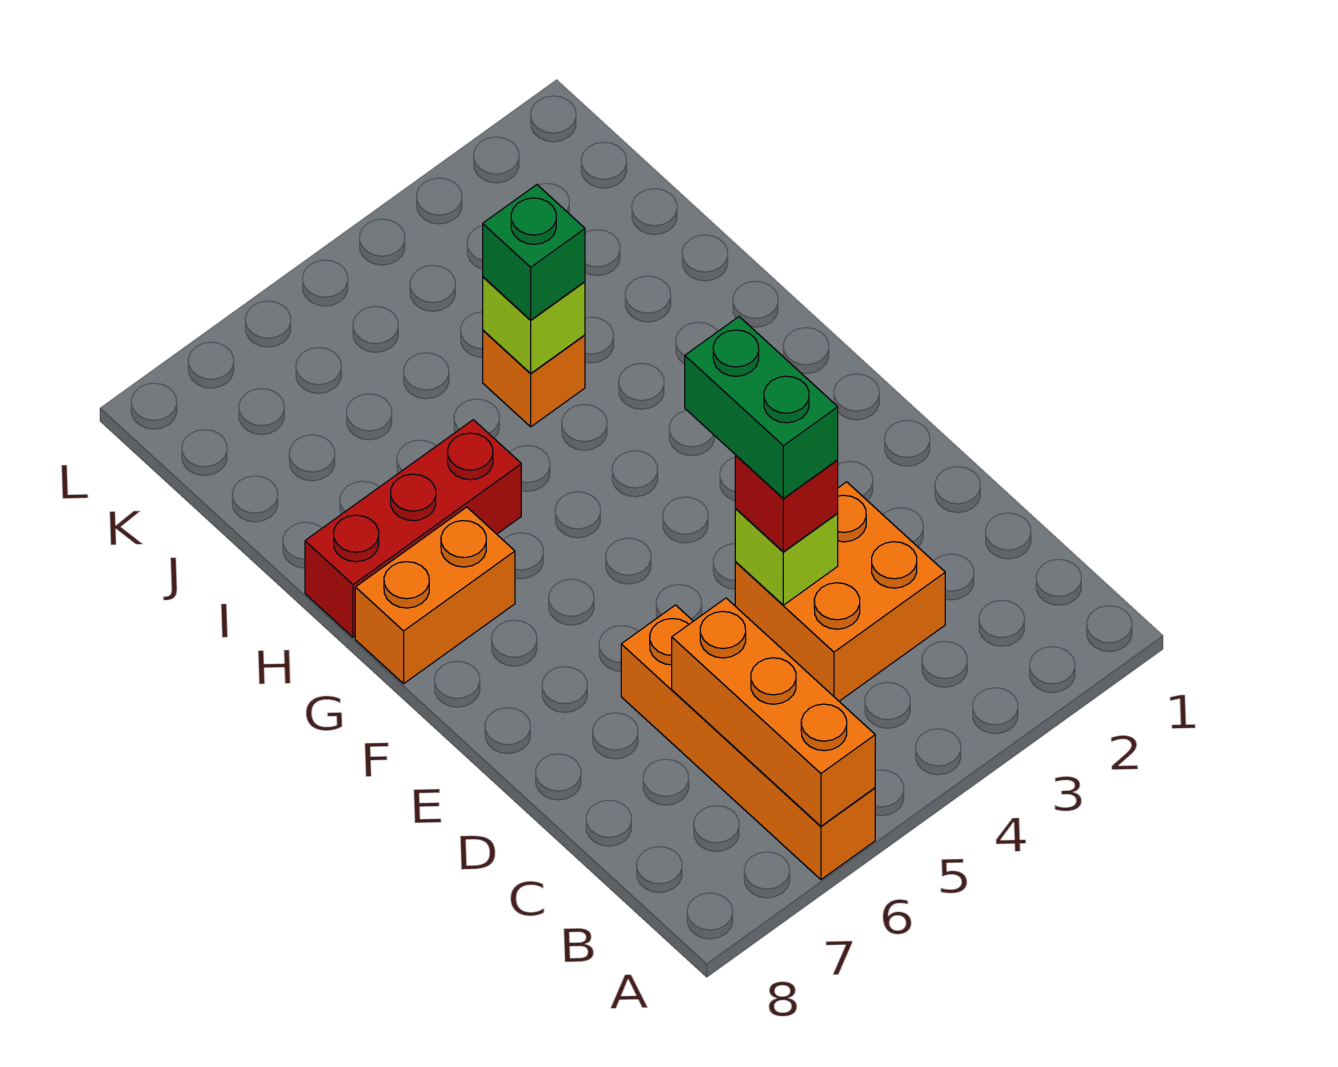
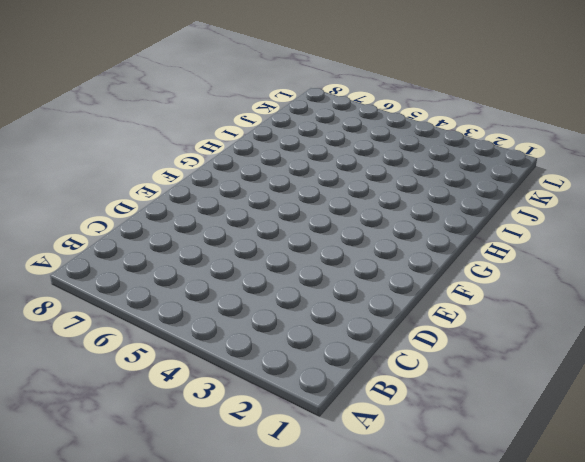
none -> orange 1x4 brick [621,605,875,880]
none -> orange 2x2 brick [735,482,945,701]

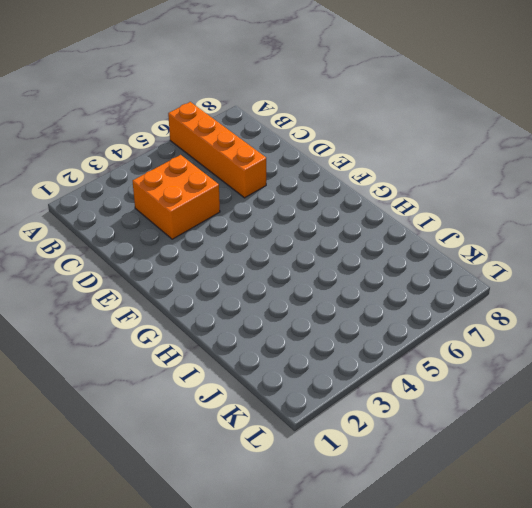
none -> orange 1x2 brick [355,507,515,684]
none -> red 1x3 brick [305,420,521,637]

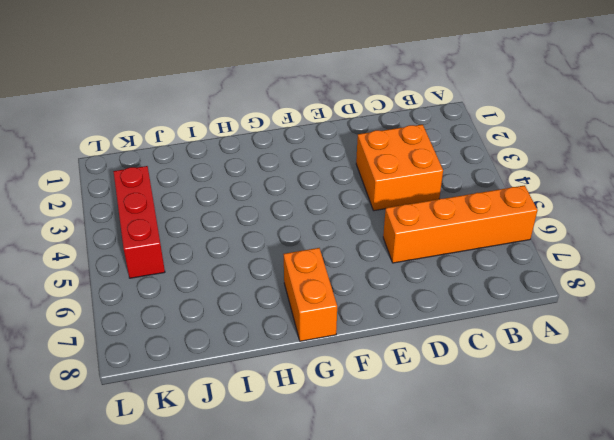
red 1x3 brick [113,166,165,278] -> red 1x3 brick moved to [305,420,521,637]
none -> orange 1x1 brick [483,330,585,427]
none -> orange 1x3 brick [672,598,875,826]

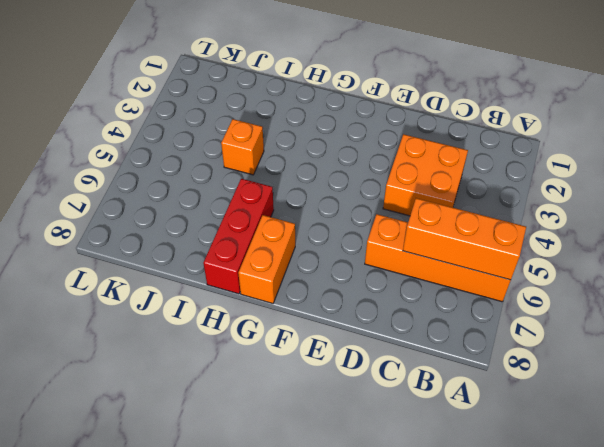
none -> lime 1x1 brick [735,509,838,605]
none -> lime 1x1 brick [483,277,585,374]

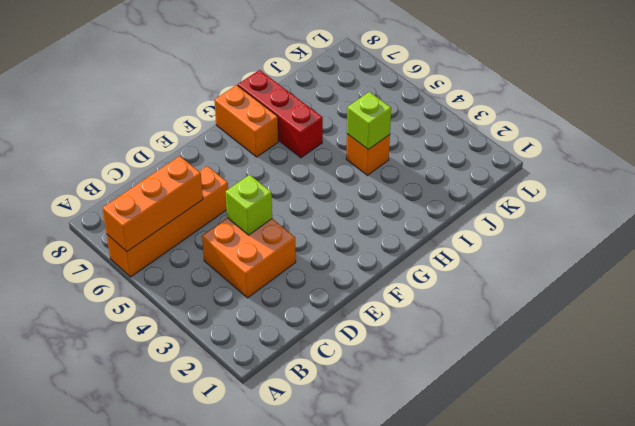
none -> red 1x1 brick [735,455,838,552]
none -> green 1x1 brick [483,185,585,320]

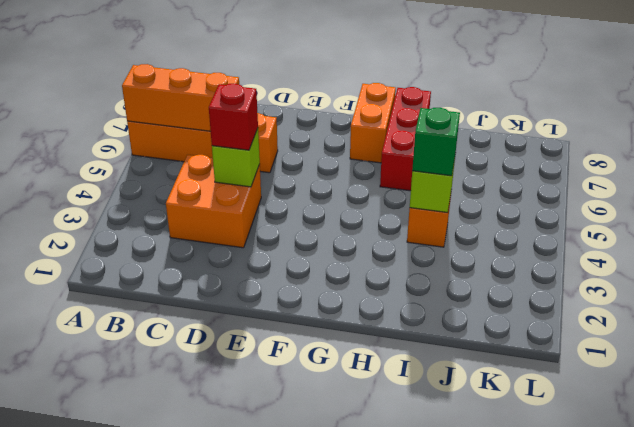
none -> green 1x2 brick [685,317,838,498]

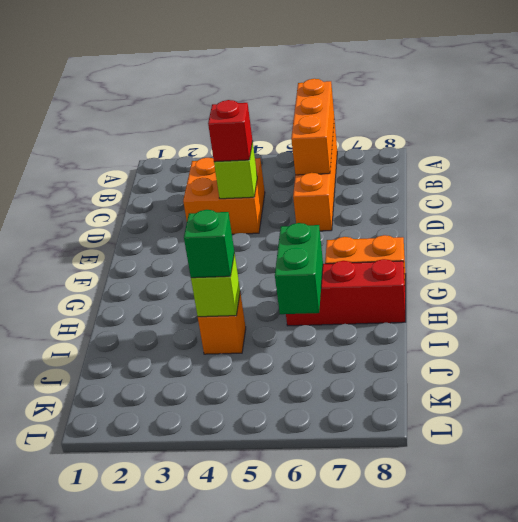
green 1x2 brick [275,223,323,314] -> green 1x2 brick moved to [685,317,838,498]

